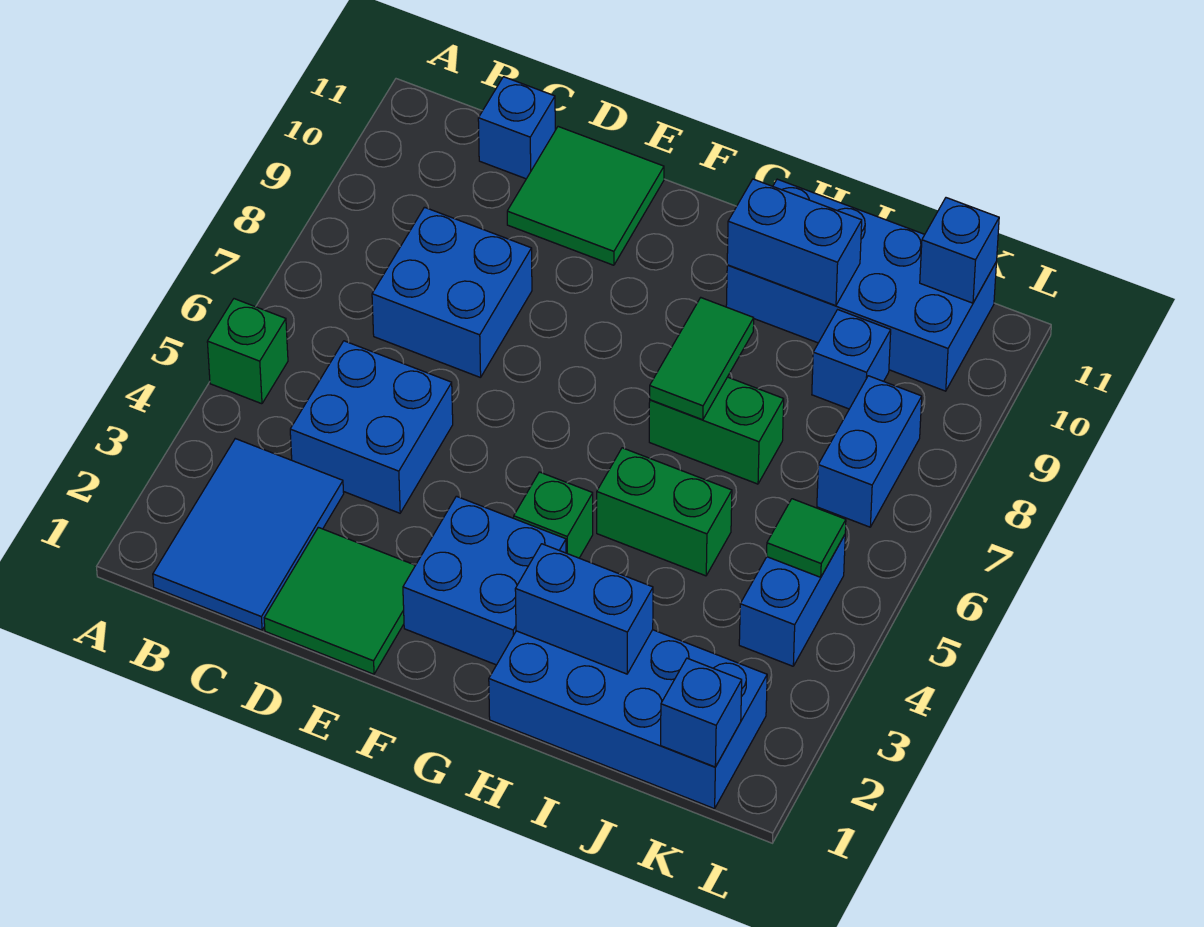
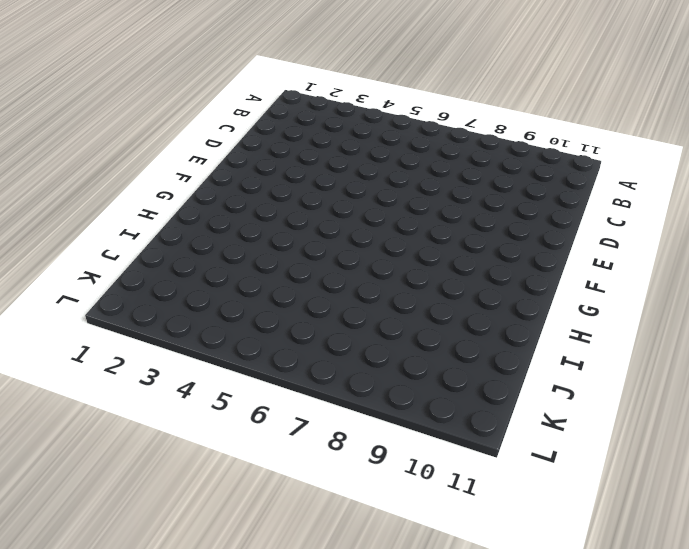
none -> green 1x1 brick [207,299,288,404]
none -> blue 2x3 tile [153,439,344,630]
none -> blue 2x2 brick [290,341,453,513]

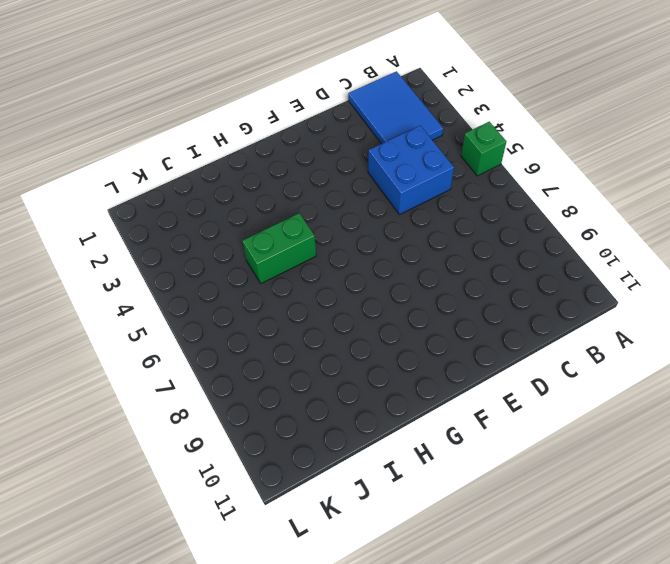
none -> blue 2x2 brick [372,207,532,378]
none -> blue 1x1 brick [478,77,555,179]
none -> green 2x2 tile [264,527,415,674]

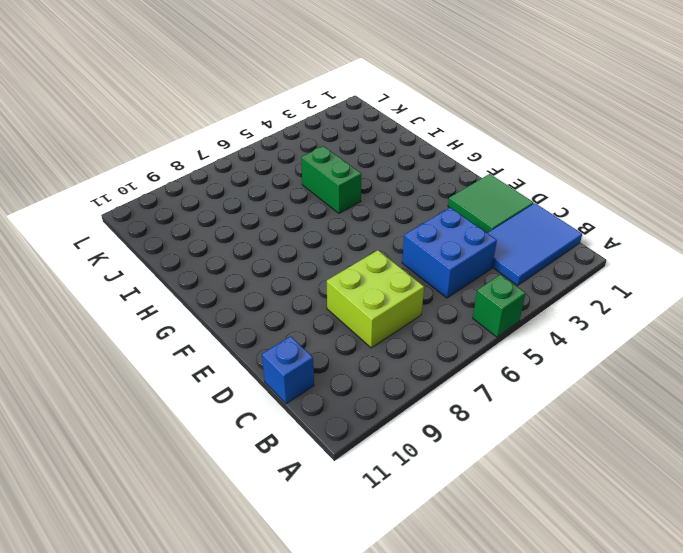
lime 2x2 brick [327,250,424,348] -> blue 2x2 brick [372,207,532,378]
none -> green 2x2 tile [507,127,664,265]
none -> blue 2x2 brick [403,496,566,665]
none -> green 1x1 brick [514,472,593,558]

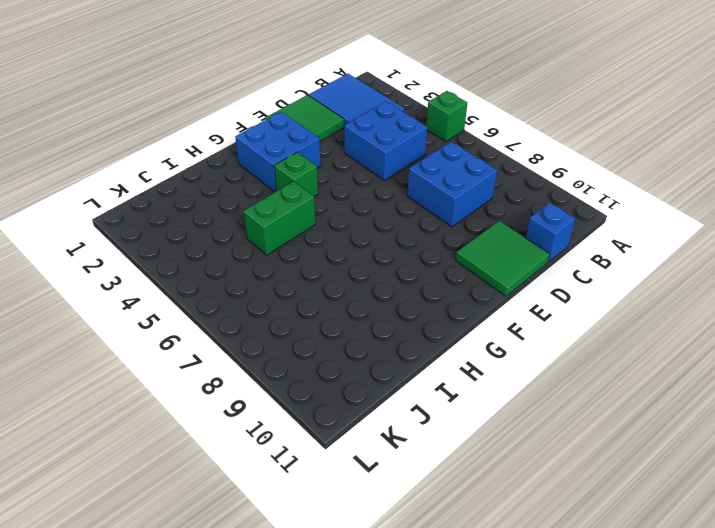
none -> blue 2x4 brick [489,630,767,809]
none -> green 1x2 brick [649,377,784,484]
none -> blue 2x4 brick [726,179,996,391]

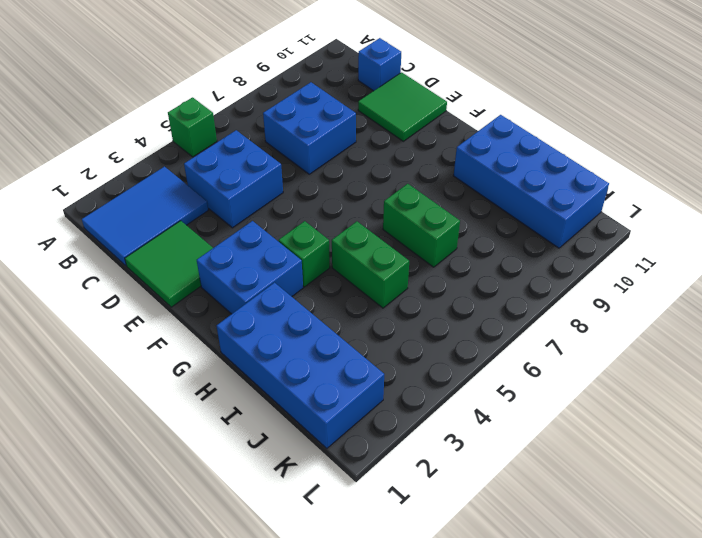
none -> blue 1x1 brick [812,310,891,409]
none -> blue 1x2 brick [739,535,845,666]
none -> blue 1x2 brick [817,376,922,527]

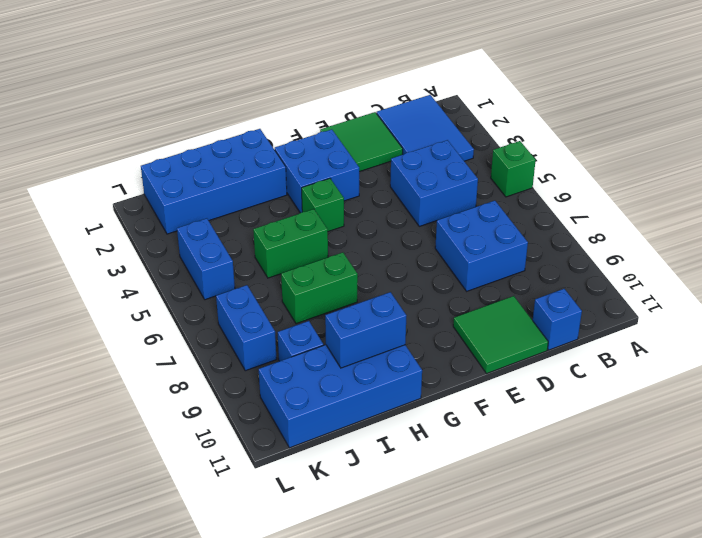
none -> blue 1x2 brick [515,544,653,674]
none -> green 1x2 tile [650,298,754,420]
none -> blue 1x1 brick [661,658,742,767]

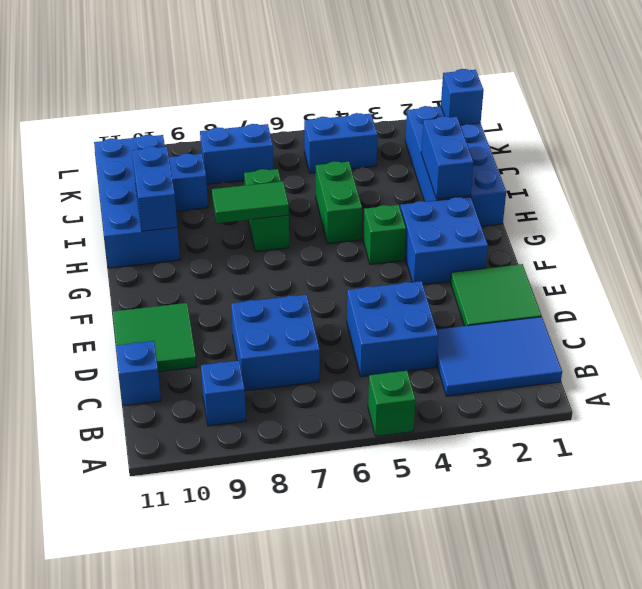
blue 1x1 brick [201,361,246,426] -> blue 1x1 brick moved to [920,198,999,303]
none -> green 1x1 tile [767,499,846,577]

